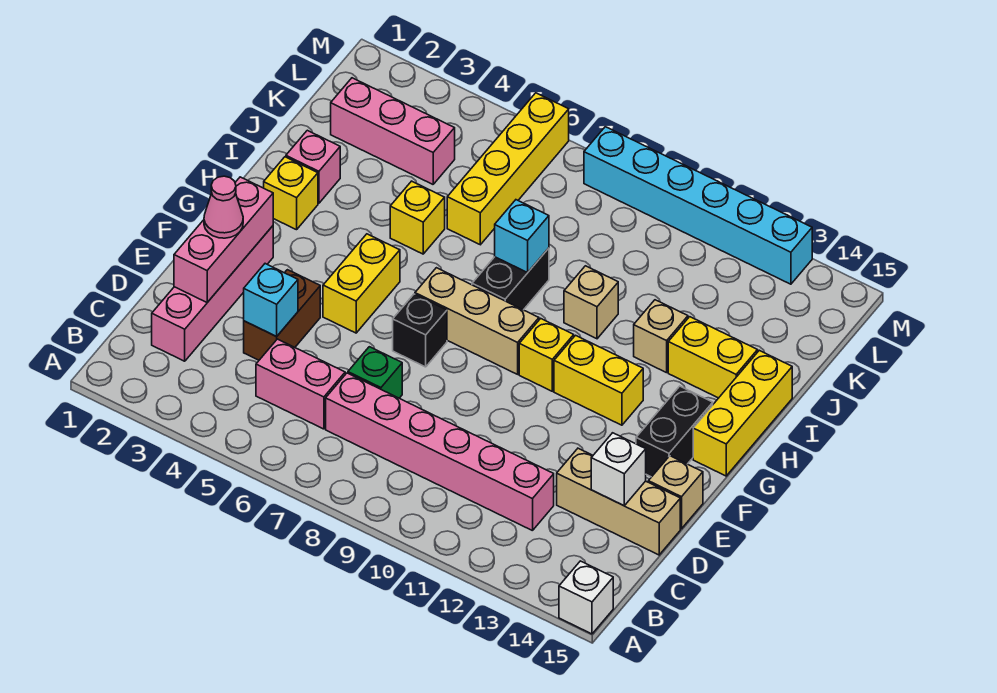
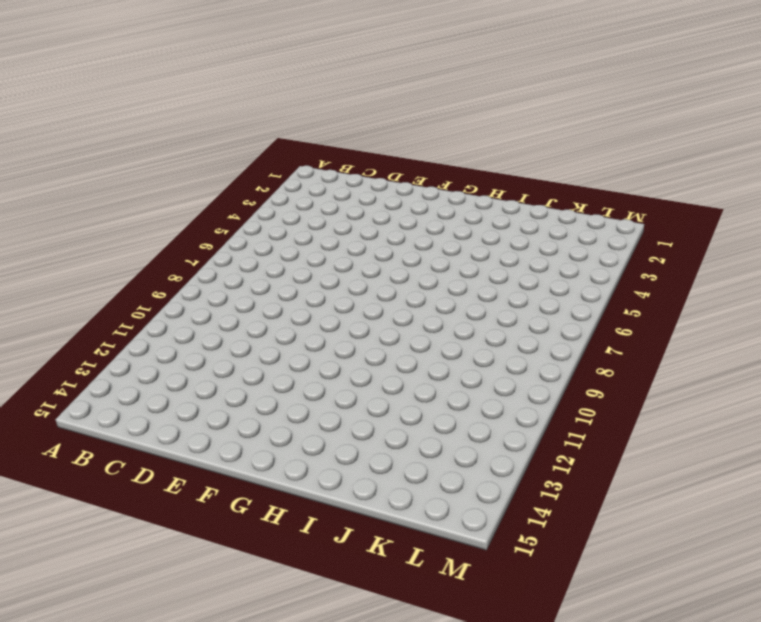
none -> white 1x1 brick [559,561,613,634]
none -> pink 1x4 brick [152,226,273,361]
none -> pink 1x2 brick [256,339,345,429]
none -> pink 1x6 brick [326,373,554,531]

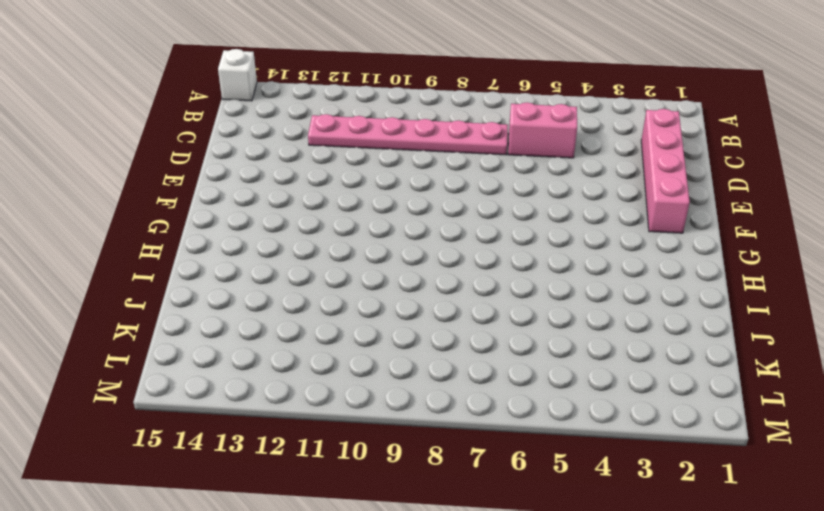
pink 1x6 plate [308,114,508,155] -> pink 1x6 brick [326,373,554,531]
none -> brown 1x2 brick [244,270,320,360]
none -> green 1x1 brick [348,347,402,398]
none -> tan 1x3 brick [557,448,680,555]
none -> tan 1x1 brick [648,456,703,529]

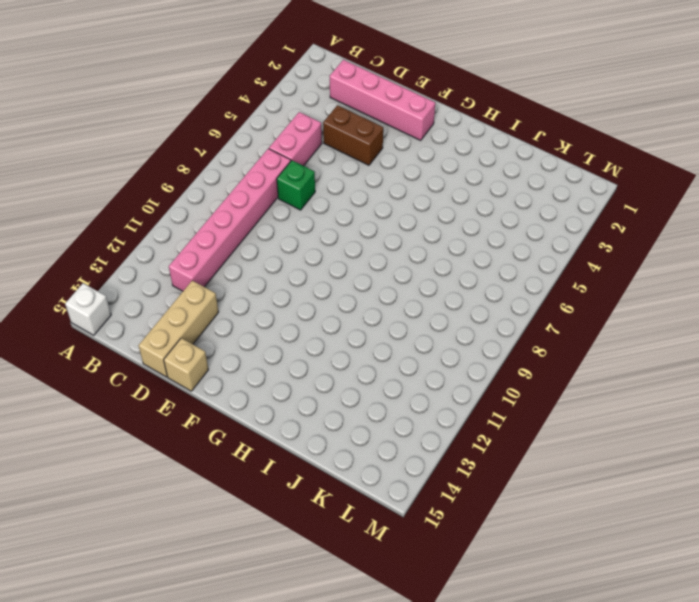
none -> yellow 1x2 brick [323,234,400,333]
none -> black 1x1 brick [393,294,447,367]
none -> black 1x2 brick [636,386,713,477]
none -> tan 1x3 brick [415,268,539,374]

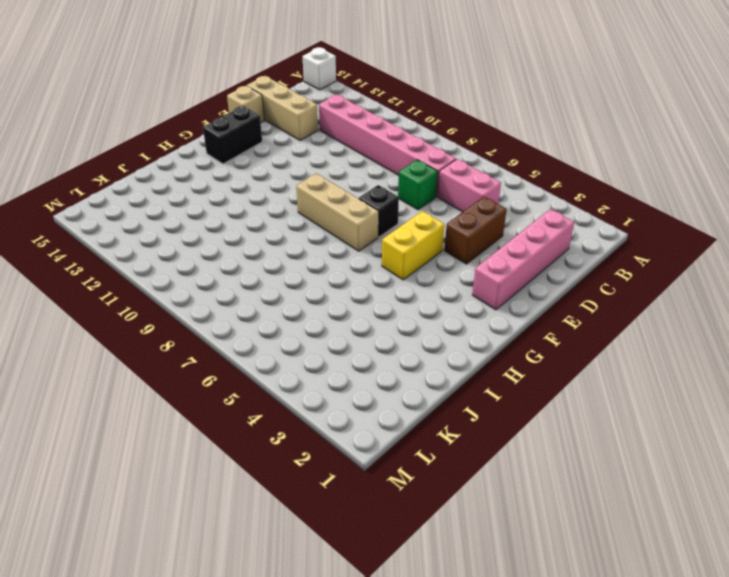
none -> yellow 1x1 brick [519,319,574,391]
none -> yellow 1x2 brick [554,335,643,425]
none -> yellow 1x3 brick [693,350,792,476]
none -> yellow 1x1 brick [264,157,318,230]

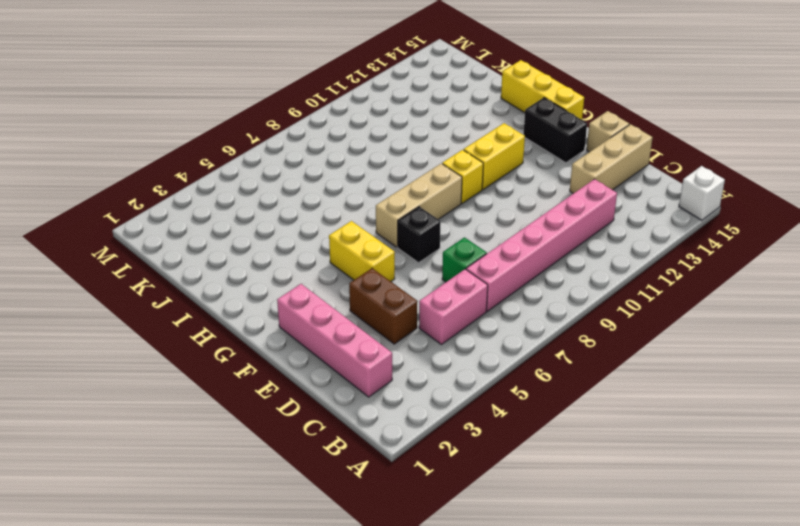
none -> yellow 1x1 brick [264,157,318,230]
none -> black 1x2 brick [472,248,549,310]
none -> pink 1x1 brick [286,130,340,203]
none -> yellow 1x1 brick [390,181,445,254]

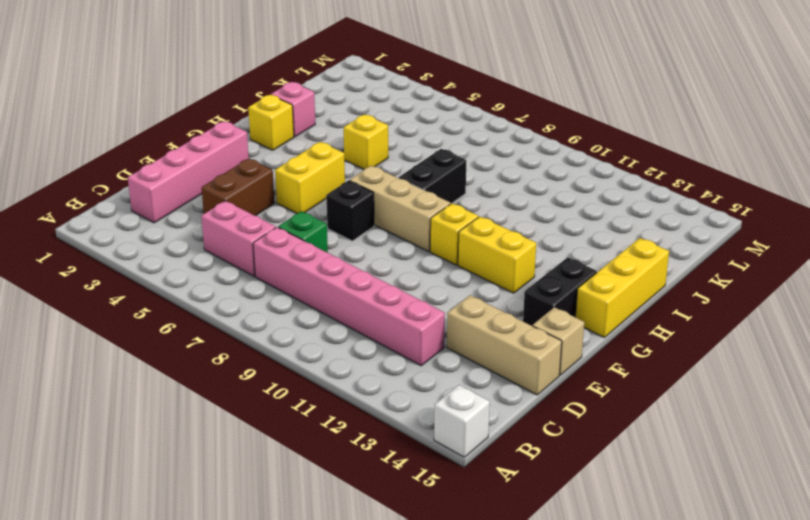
none -> tan 1x1 brick [564,266,618,339]
none -> tan 1x1 brick [634,300,688,373]
none -> yellow 1x2 brick [668,317,758,398]
none -> yellow 1x4 brick [447,93,569,245]

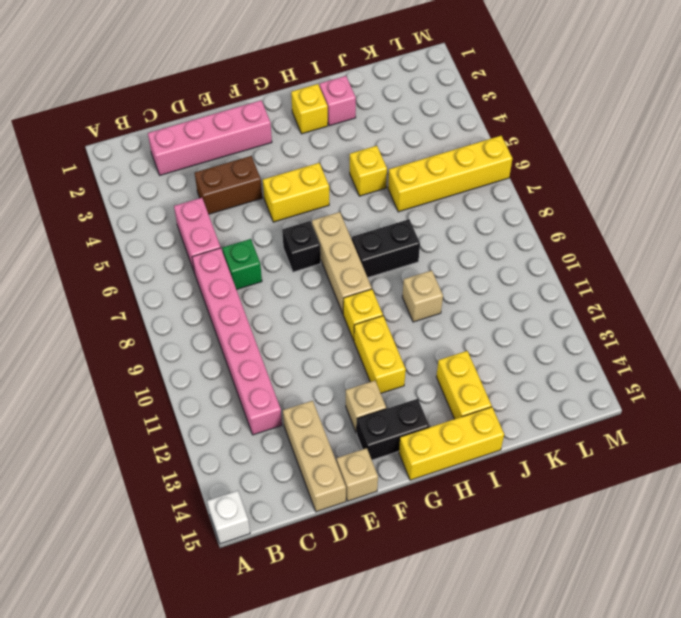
tan 1x1 brick [346,381,386,433] -> tan 1x1 brick moved to [634,300,688,373]
none -> pink 1x3 brick [331,78,455,184]
none -> cyan 1x6 brick [584,127,812,284]
none -> pink 1x3 brick [174,177,273,302]
none -> cyan 1x1 brick [244,264,298,337]

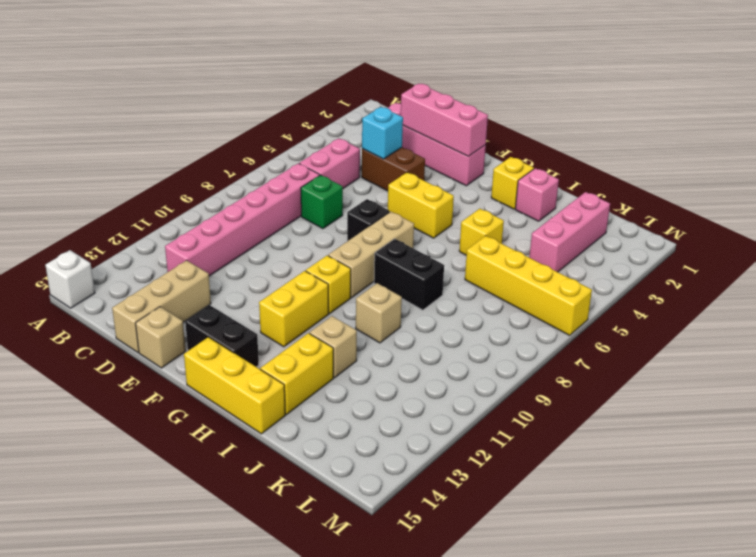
none -> cyan 1x6 brick [584,127,812,284]
none -> white 1x1 brick [591,433,646,506]
none -> cyan 1x1 brick [495,200,549,272]
none -> pink 1x1 cone [204,176,243,238]

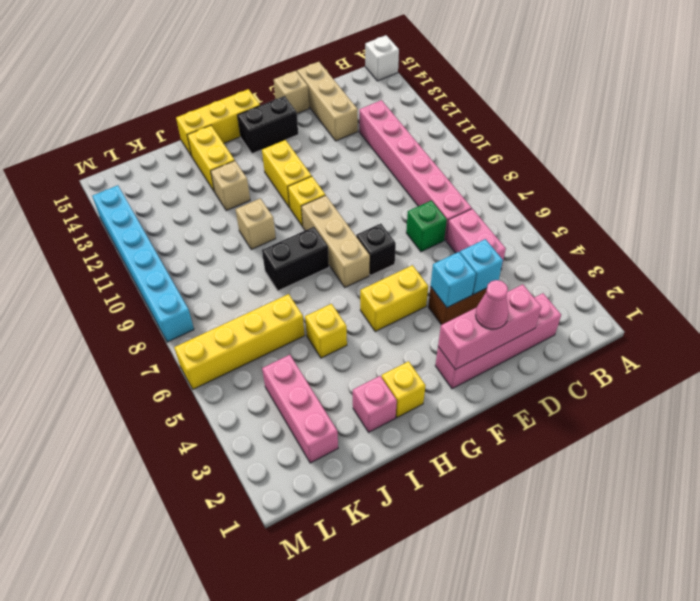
cyan 1x1 brick [431,252,476,307] -> cyan 1x1 brick moved to [495,200,549,272]
none -> white 1x1 brick [591,433,646,506]

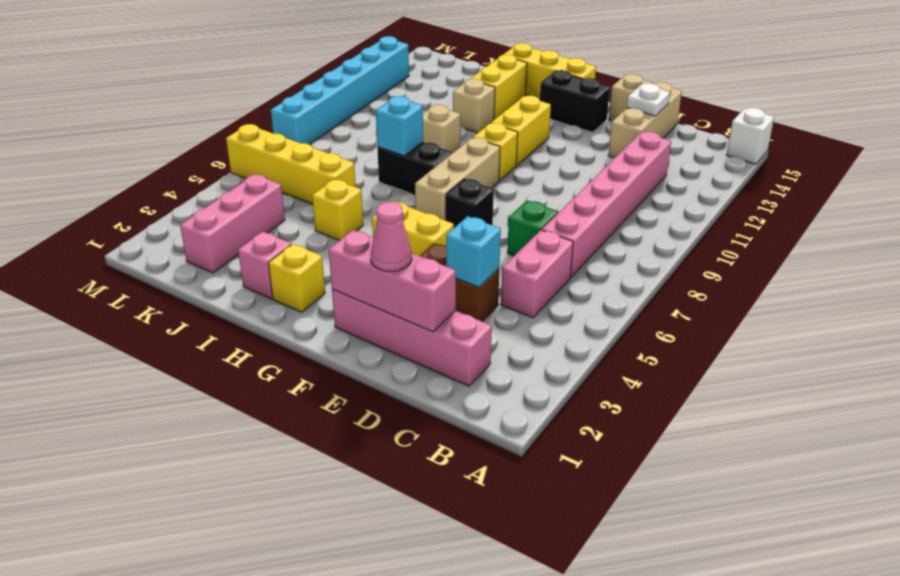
white 1x1 plate [627,83,670,116] -> white 1x1 brick [591,433,646,506]

